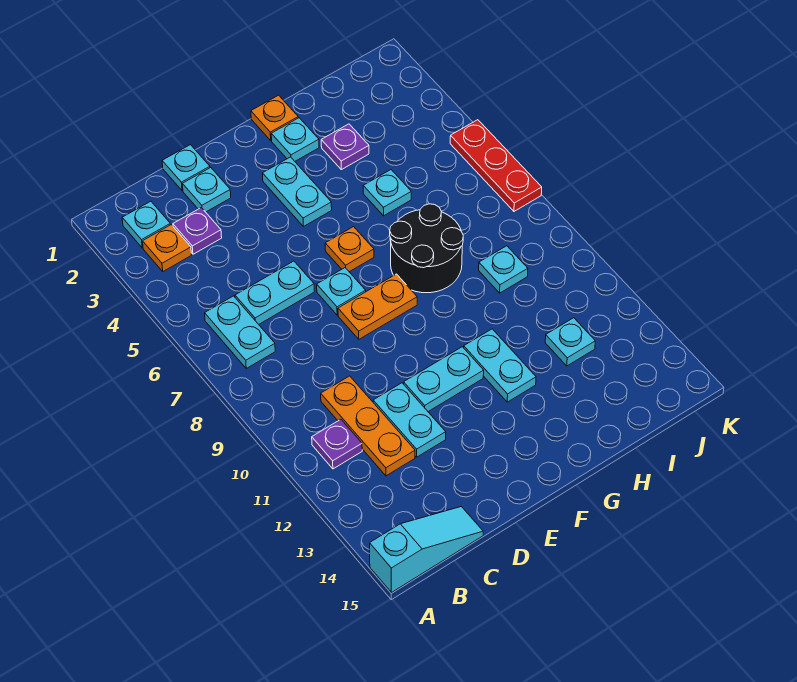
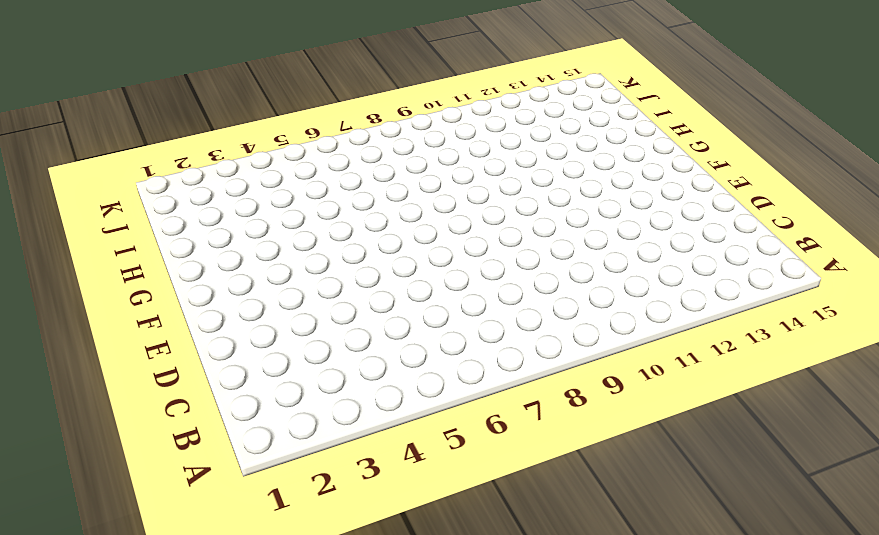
none -> cyan 1x3 slope [370,507,483,592]
none -> cyan 1x1 plate [122,201,170,248]
none -> orange 1x1 plate [143,225,191,271]

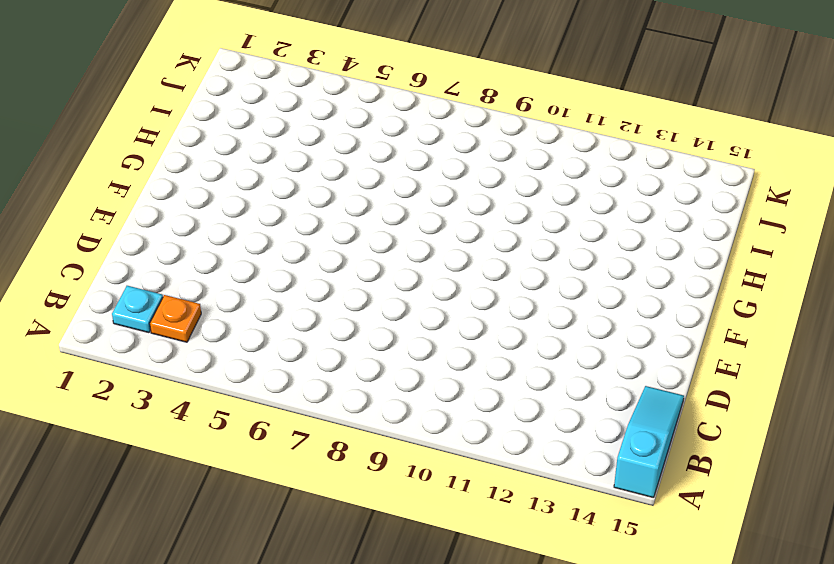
none -> cyan 1x2 plate [205,296,275,368]
none -> purple 1x1 plate [312,420,362,469]
none -> purple 1x1 plate [173,208,222,254]

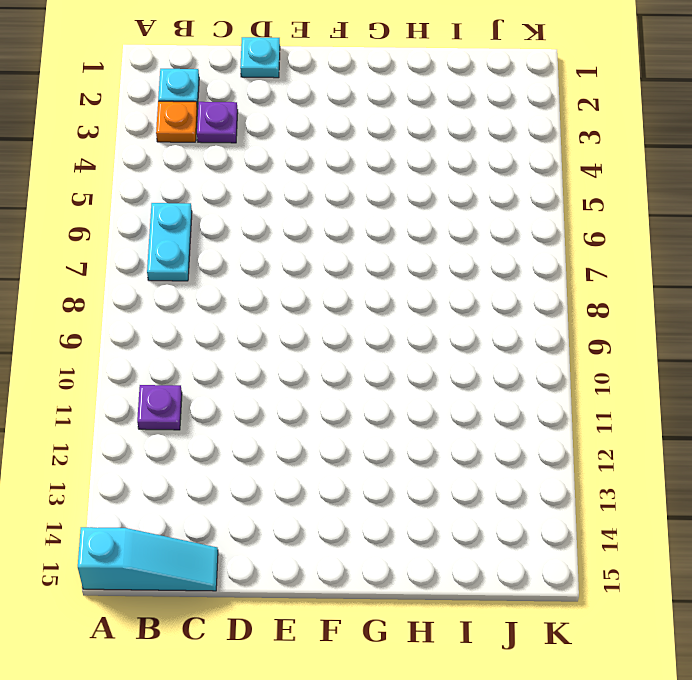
none -> cyan 1x2 plate [235,261,314,324]
none -> orange 1x3 plate [321,376,415,476]
none -> cyan 1x1 plate [183,168,231,212]

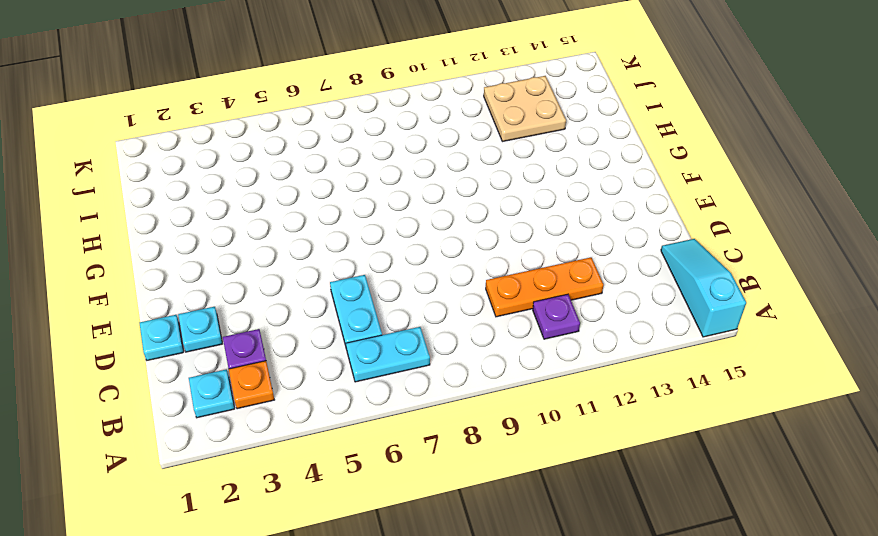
tan 2x2 plate [484,76,566,142] -> cyan 1x1 plate [545,318,595,366]
none -> cyan 1x2 plate [373,383,446,457]
none -> cyan 1x1 plate [317,268,366,315]
none -> orange 1x2 plate [338,274,417,339]

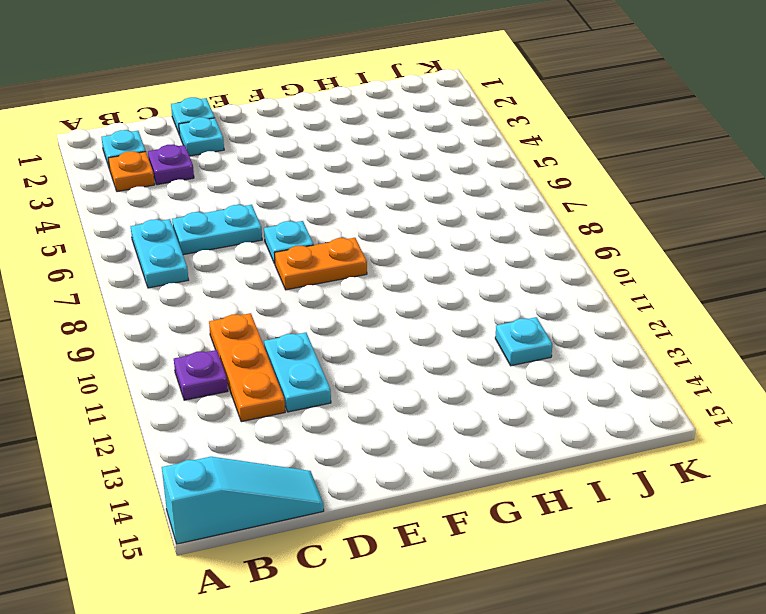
none -> cyan 1x2 plate [404,347,484,412]
none -> cyan 1x2 plate [262,157,332,226]
none -> orange 1x1 plate [325,227,374,272]

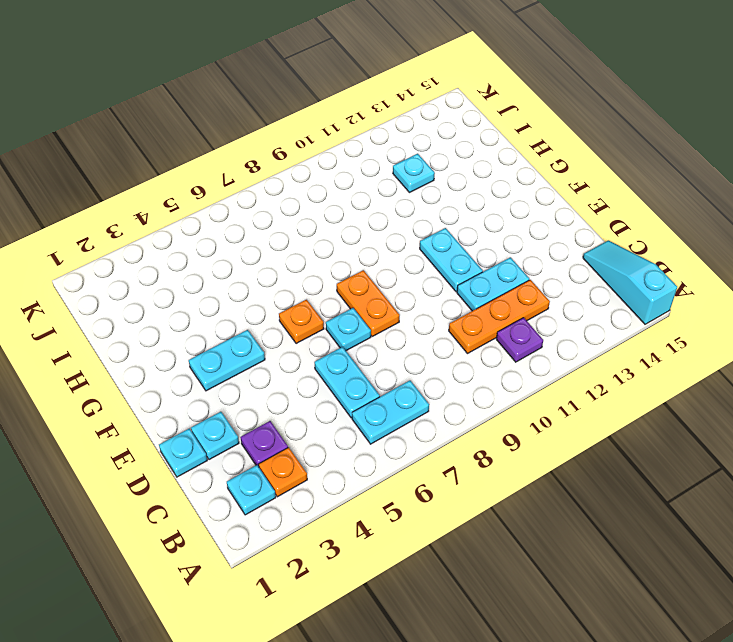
none -> orange 1x1 plate [251,95,298,140]
none -> cyan 1x1 plate [271,118,319,161]
none -> black 2x2 round brick [390,204,463,293]

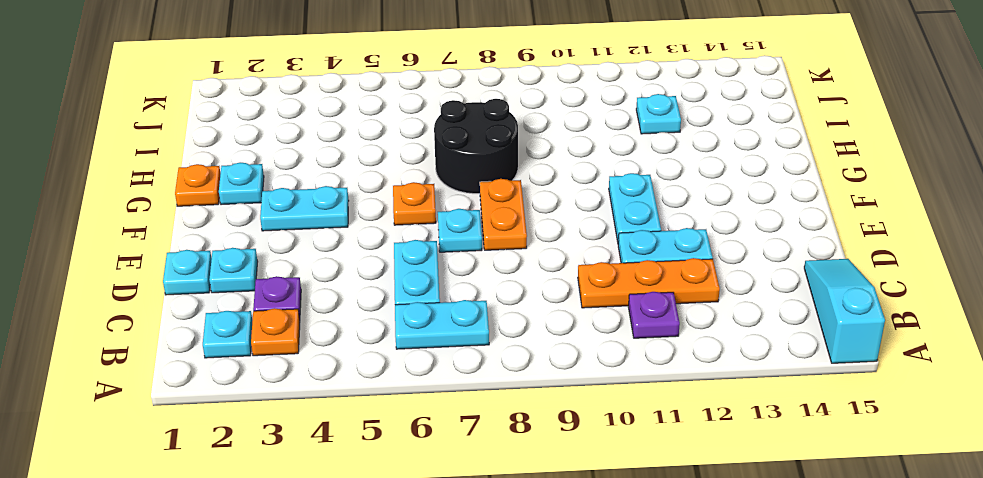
none -> cyan 1x2 plate [464,329,536,402]
none -> purple 1x1 plate [321,124,369,170]
none -> cyan 1x1 plate [363,170,411,216]

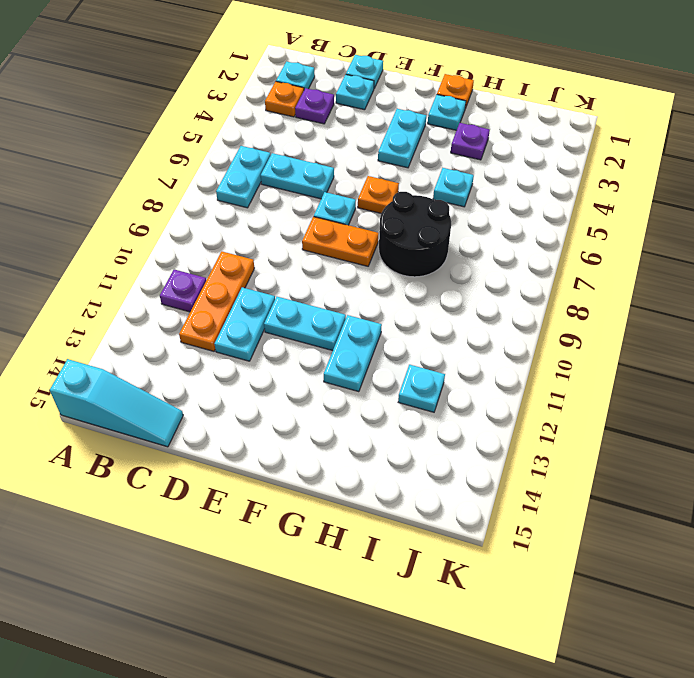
none -> cyan 1x1 plate [479,246,528,293]
none -> red 1x3 plate [450,120,542,211]

